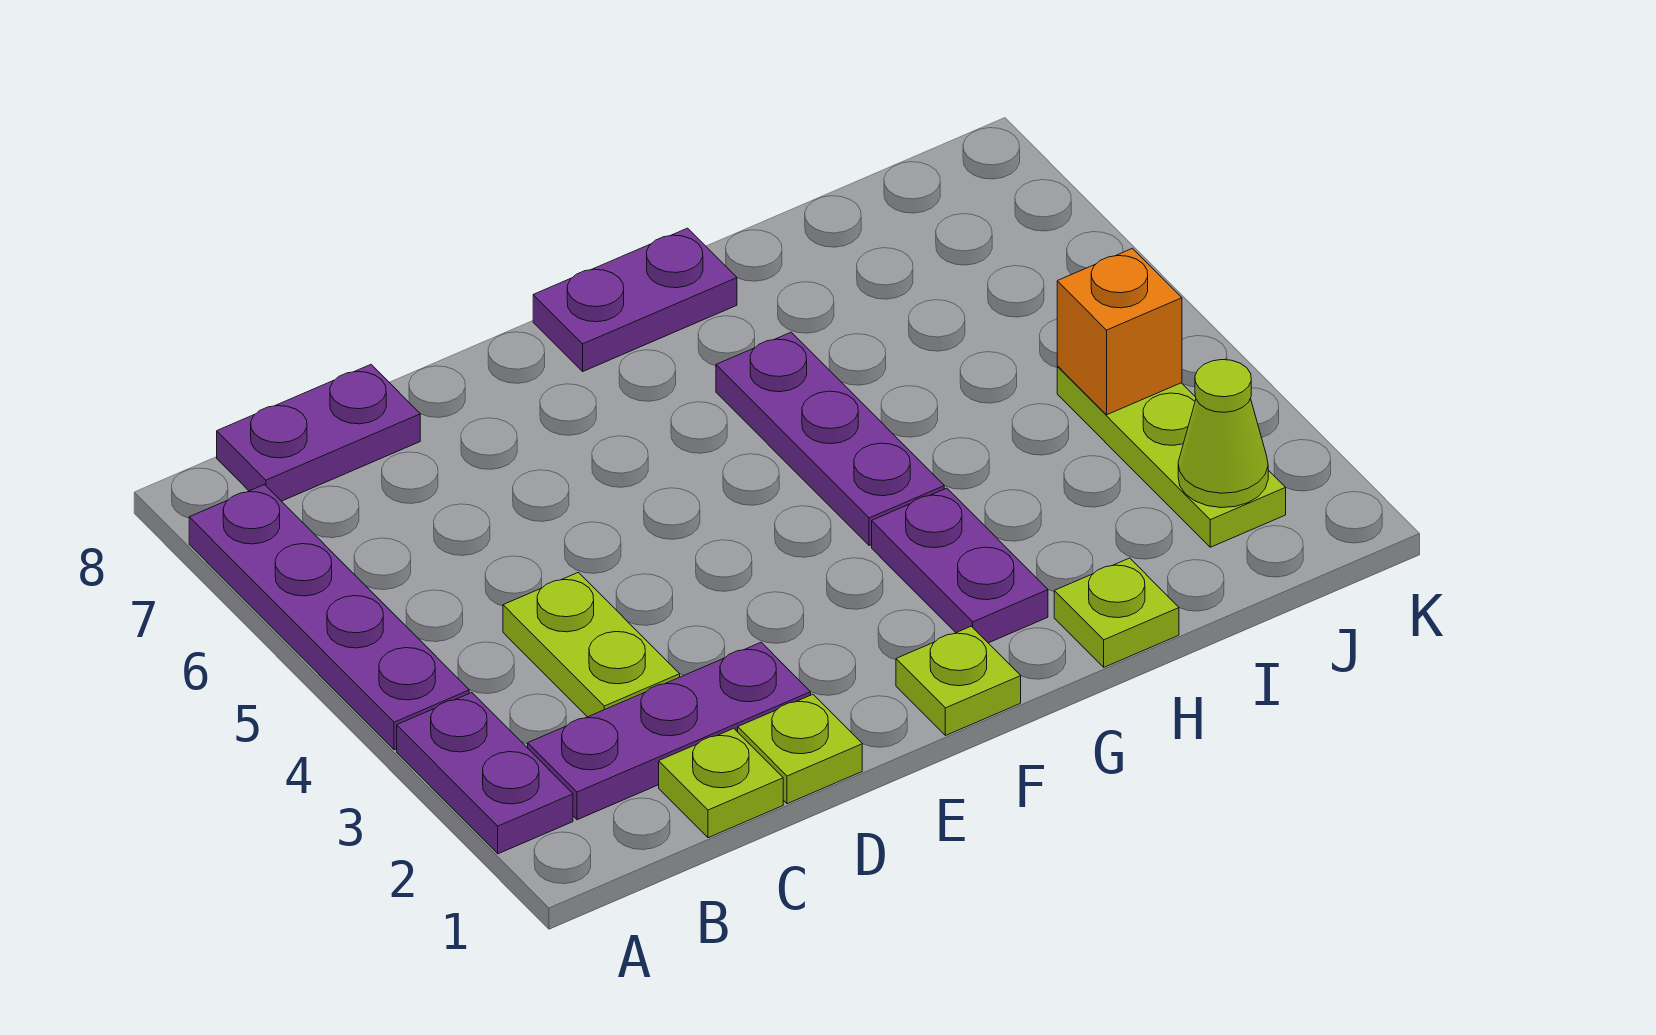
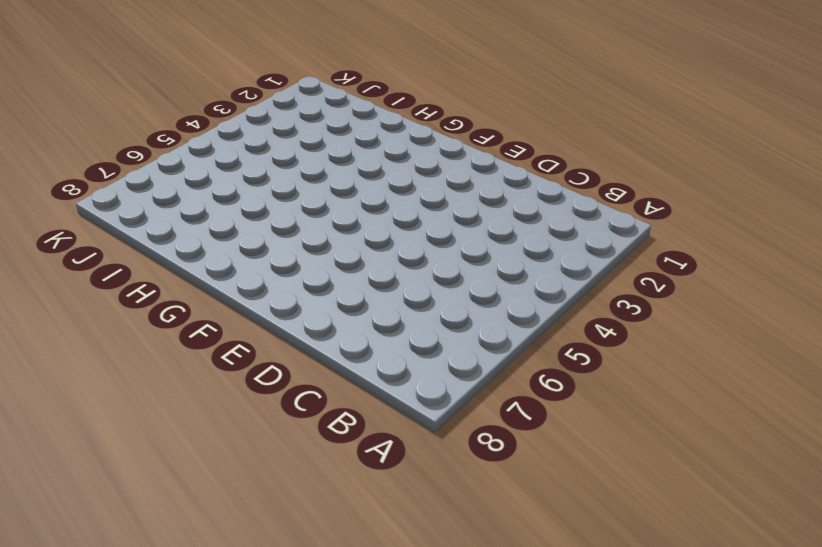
none -> purple 1x2 plate [397,693,573,854]
none -> purple 1x4 plate [189,485,469,750]
none -> purple 1x3 plate [528,642,811,820]

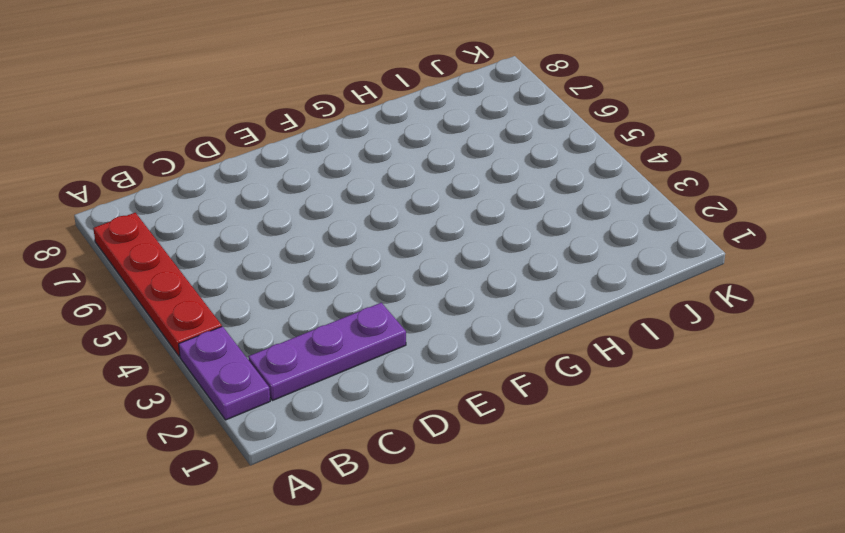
red 1x4 plate [93,213,222,356] -> purple 1x4 plate [189,485,469,750]
none -> purple 1x2 plate [217,365,420,501]
none -> lime 1x1 plate [659,728,783,838]
none -> lime 1x2 plate [503,572,680,717]

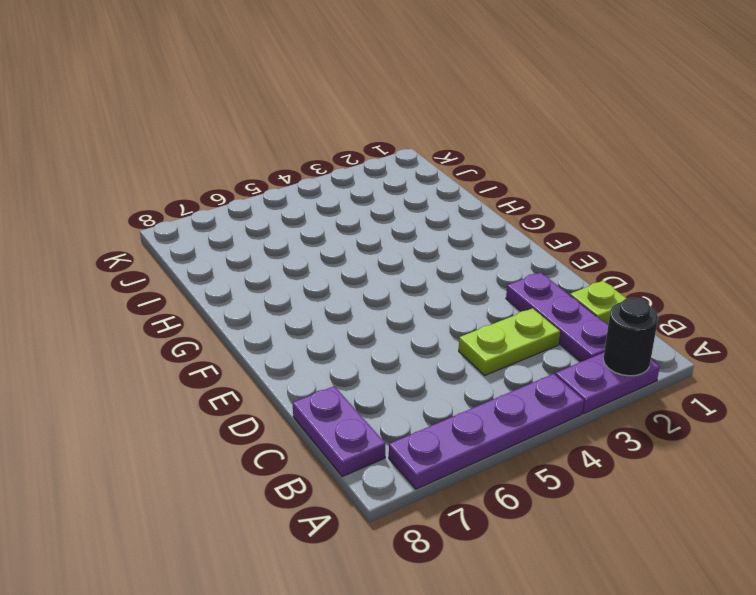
black 1x1 round brick [603,298,658,376] -> none
none -> lime 1x1 plate [738,695,862,804]
none -> lime 1x1 plate [896,626,1021,736]
none -> purple 1x2 plate [533,228,737,371]

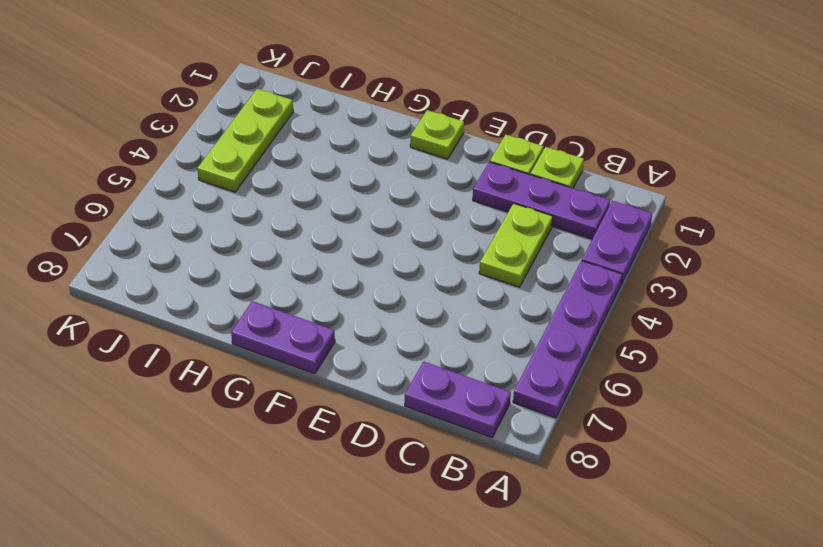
none -> purple 1x2 plate [872,488,1048,643]
none -> purple 1x3 plate [716,332,944,546]
none -> lime 1x1 plate [1054,558,1179,667]

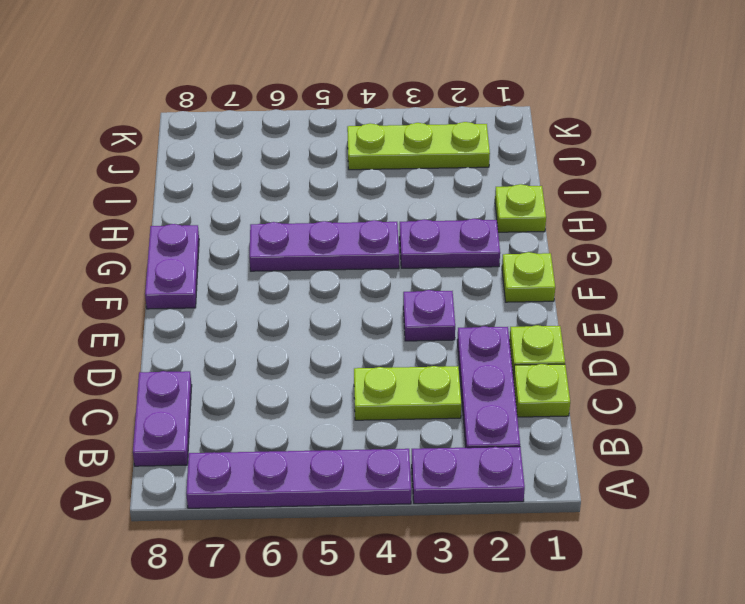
purple 1x1 plate [403,290,455,341] -> none
none -> lime 1x1 cone [1178,360,1268,508]
none -> orange 1x1 brick [1057,248,1182,415]

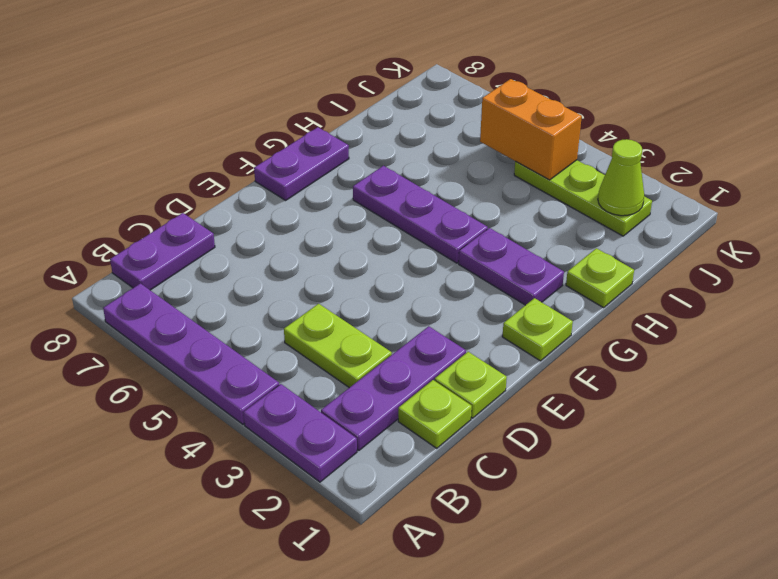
orange 1x2 brick [480,79,582,180] -> orange 1x1 brick [1057,248,1182,415]

